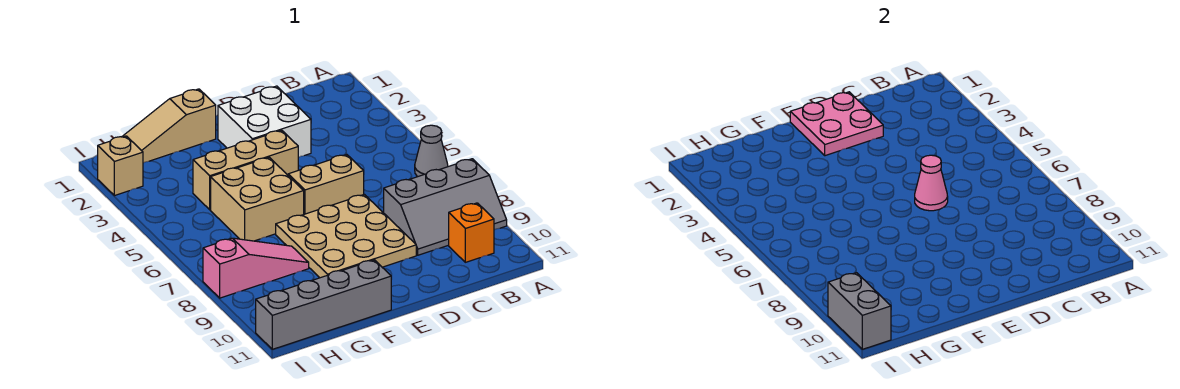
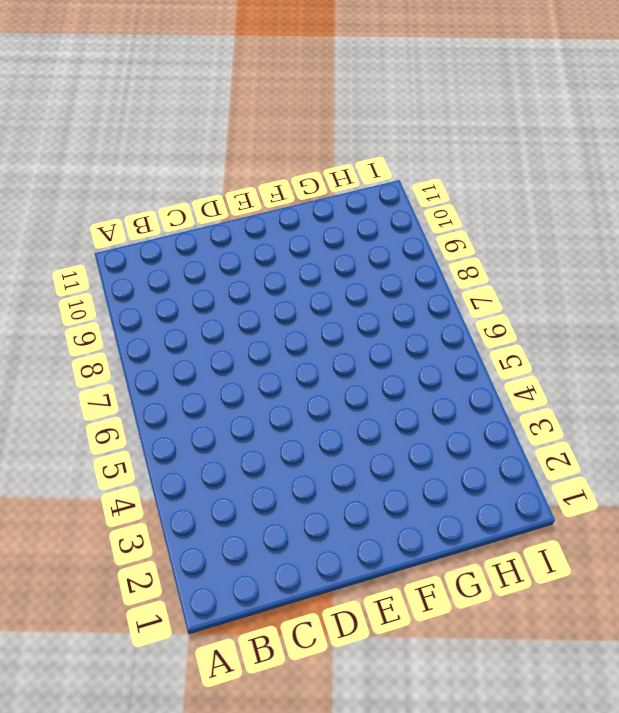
none -> grey 1x1 cone [415,125,448,177]
none -> grey 2x3 slope [384,159,507,255]
none -> orange 1x1 brick [449,203,494,262]

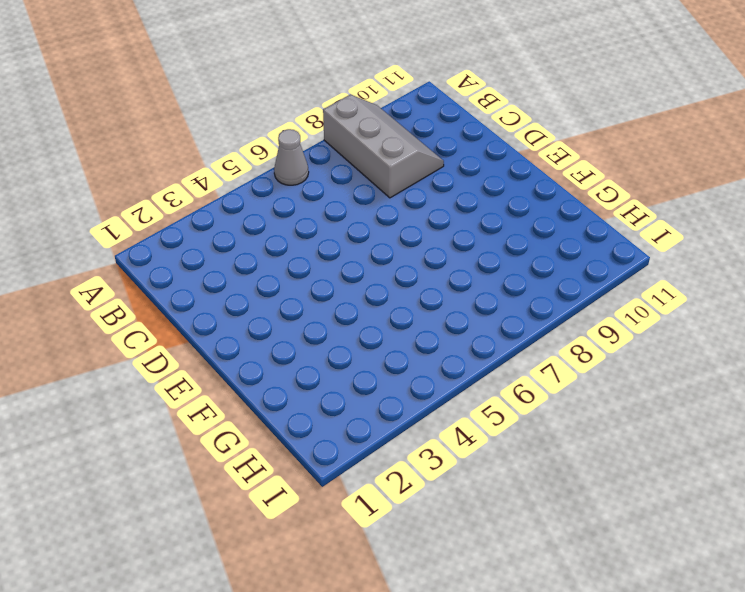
none -> orange 1x1 brick [449,203,494,262]
none -> white 2x2 brick [218,86,311,157]
none -> tan 1x2 brick [288,154,364,214]

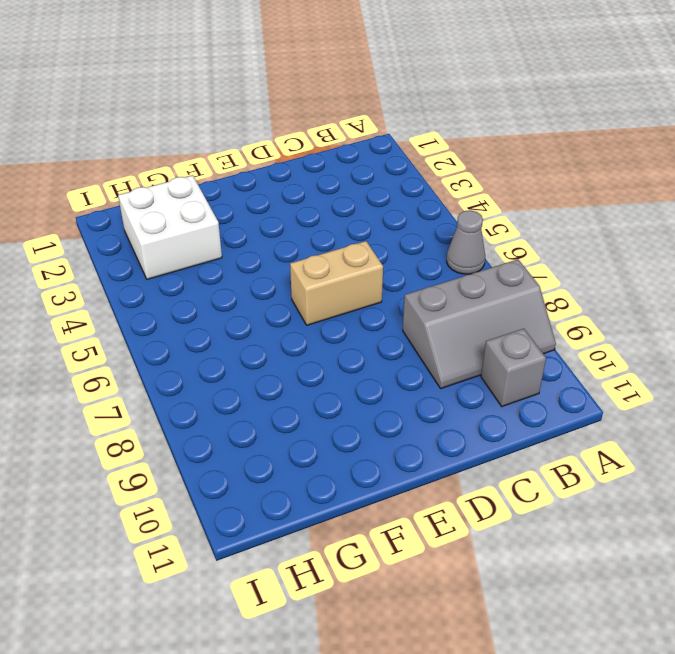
grey 1x1 brick [481,329,546,406] -> orange 1x1 brick [449,203,494,262]
white 2x2 brick [118,175,222,279] -> white 2x2 brick moved to [218,86,311,157]
none -> tan 3x3 plate [276,194,416,278]
none -> tan 1x3 brick [193,130,298,210]
none -> tan 1x3 slope [122,89,216,163]

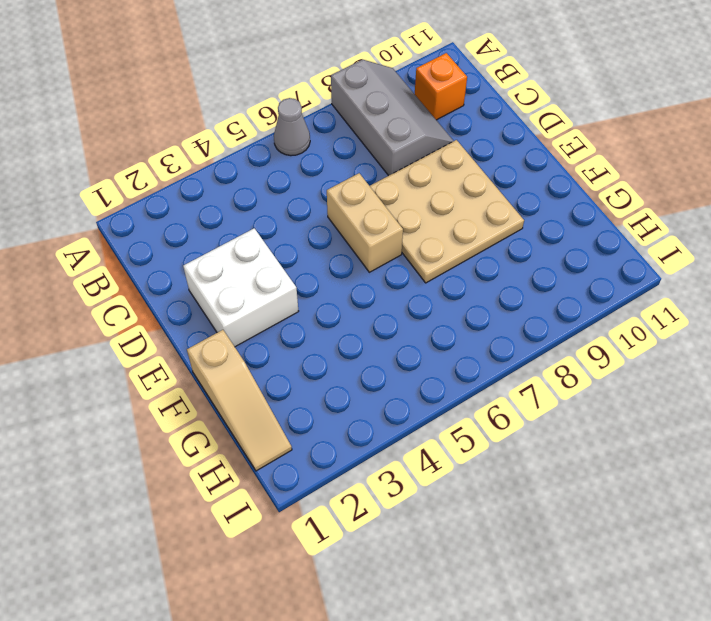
none -> tan 1x3 brick [193,130,298,210]
none -> tan 2x2 brick [211,157,304,241]
none -> grey 1x4 brick [256,260,391,349]

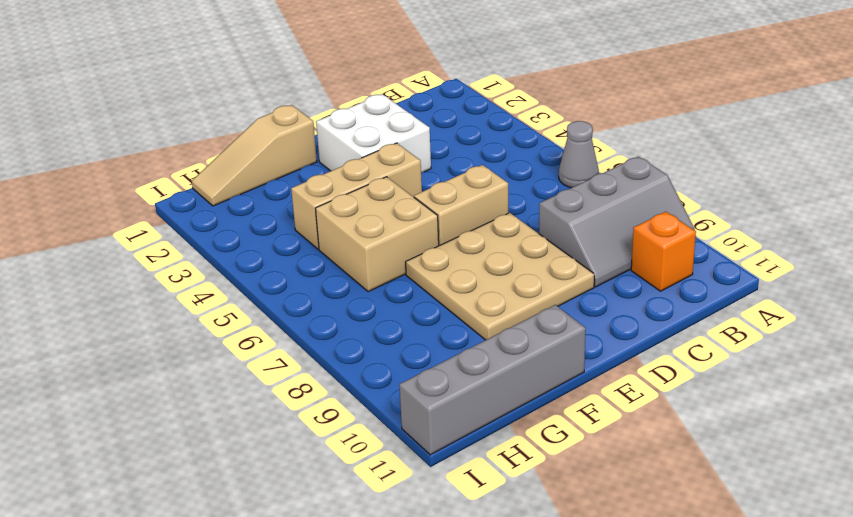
none -> pink 1x3 slope [203,238,309,298]
none -> tan 1x1 brick [98,136,143,196]
none -> pink 2x2 plate [790,92,883,156]

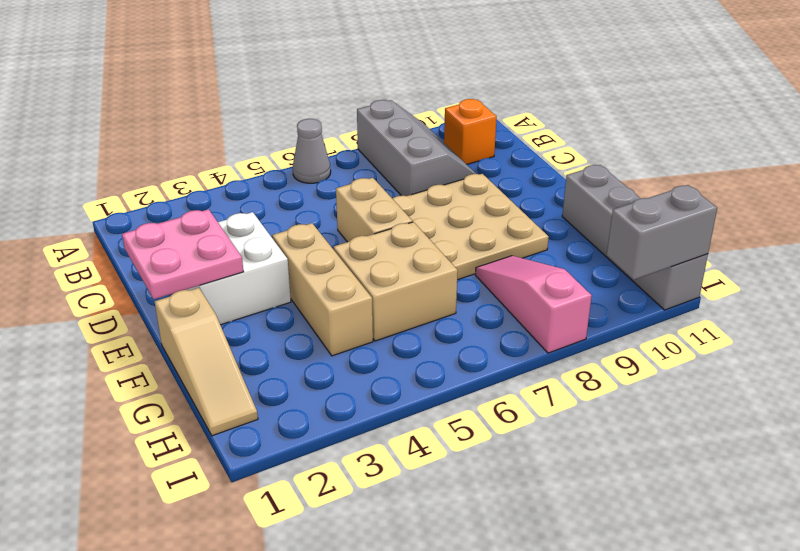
none -> tan 1x1 brick [98,136,143,196]
none -> pink 1x1 cone [915,155,948,211]

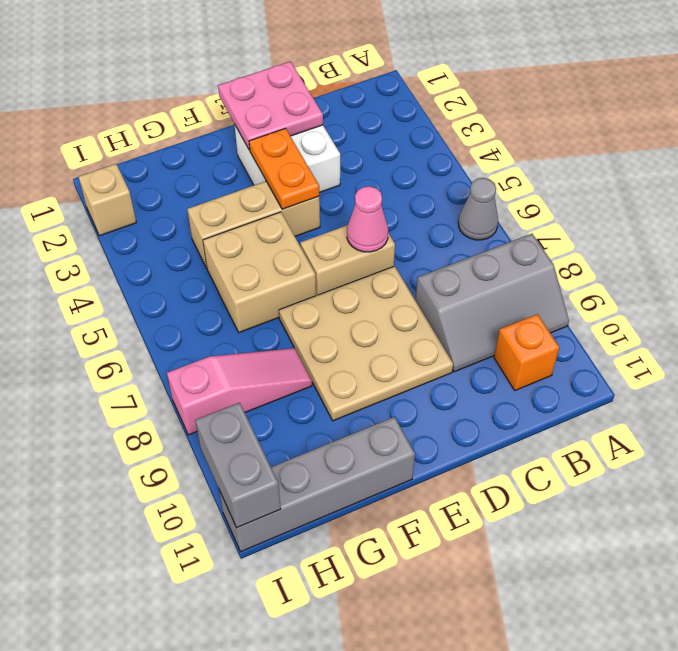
orange 1x2 plate [249,128,319,209] -> none
none -> tan 1x3 slope [122,89,216,163]

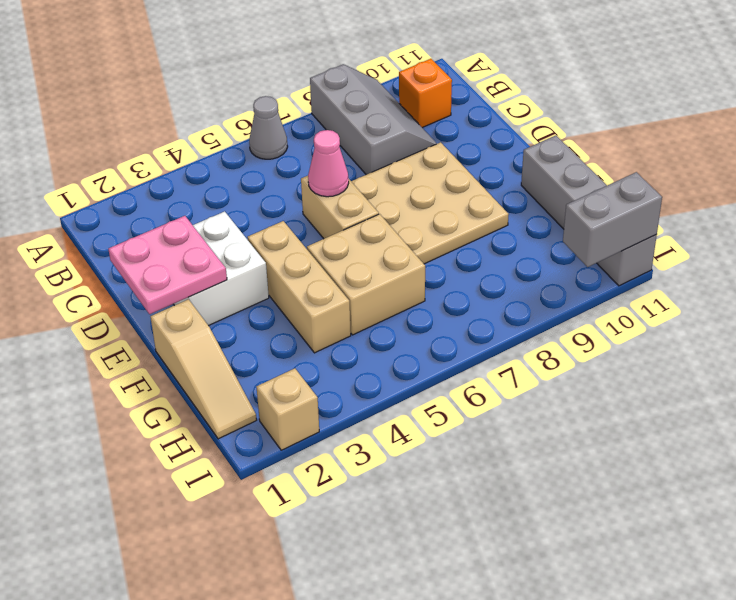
none -> pink 1x3 slope [203,238,309,298]

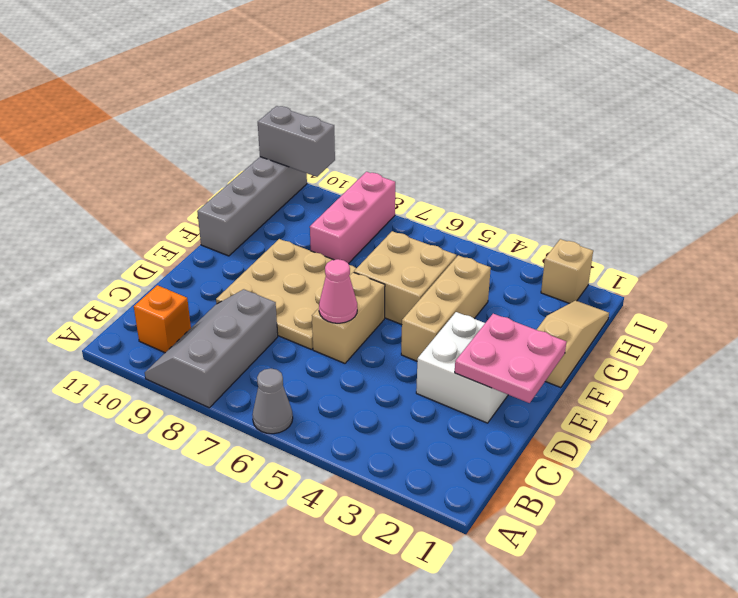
pink 1x3 brick [310,172,395,264] -> pink 1x3 slope [203,238,309,298]

